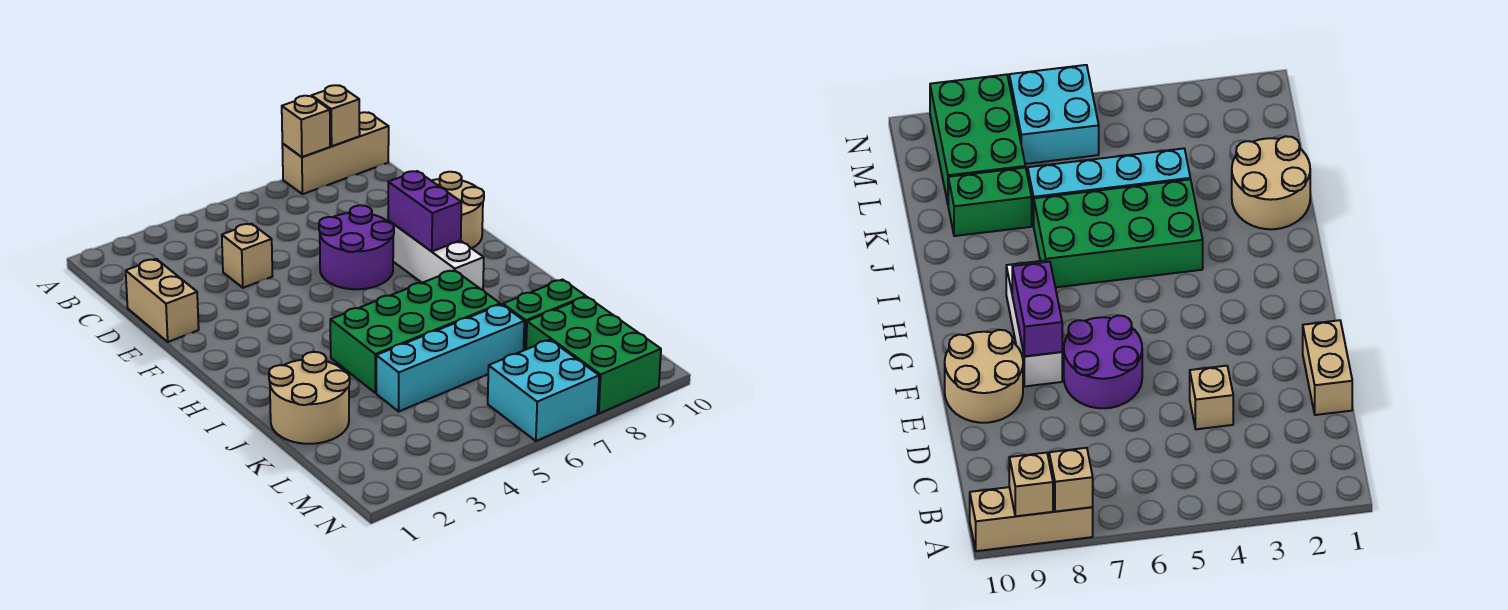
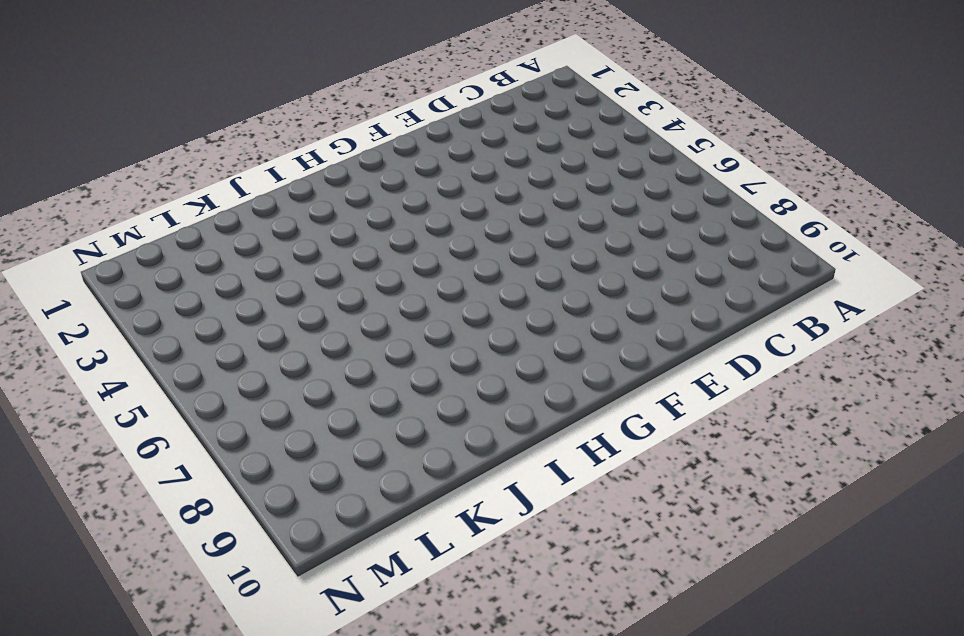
none -> tan 1x3 brick [282,112,389,194]
none -> tan 1x2 brick [126,259,199,342]
none -> tan 1x1 brick [222,224,272,288]

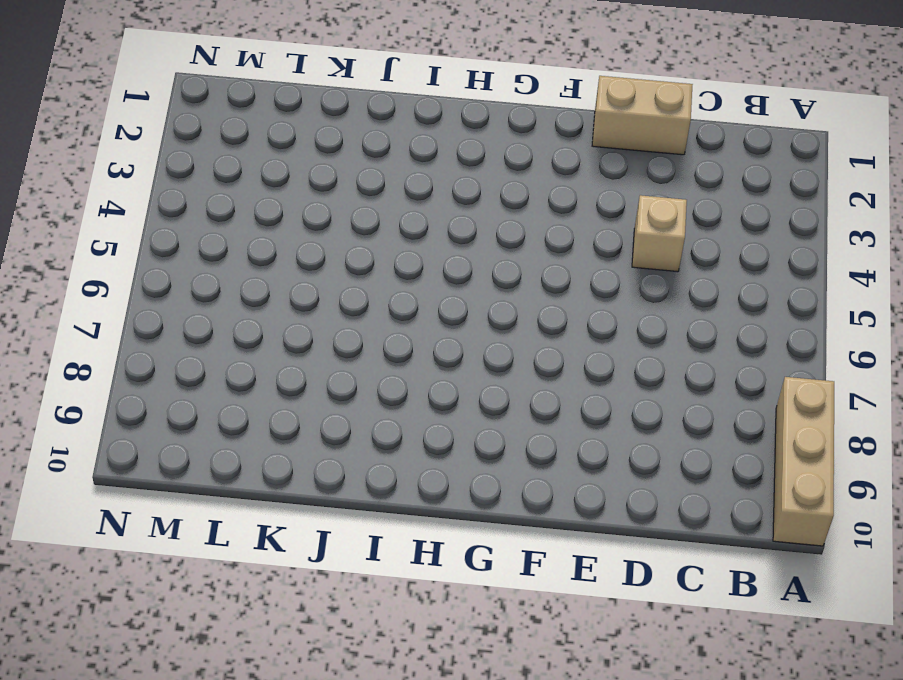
none -> purple 2x2 round brick [319,205,394,289]
none -> tan 2x2 round brick [431,172,484,248]
none -> white 1x3 brick [388,221,484,290]

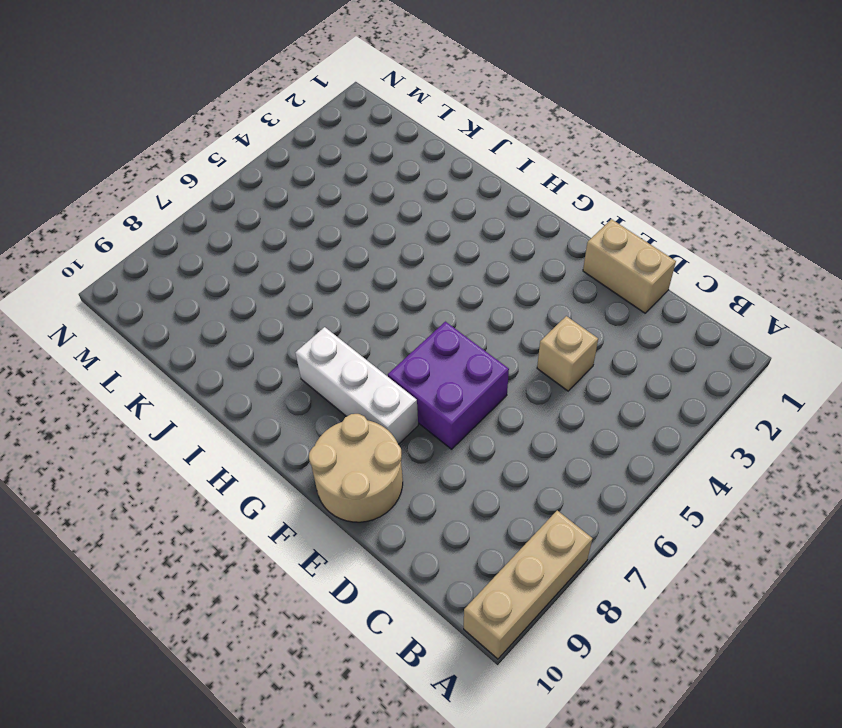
purple 2x2 brick [388,322,509,449] -> purple 2x2 round brick [319,205,394,289]
none -> green 2x4 brick [330,270,500,393]
none -> tan 2x2 round brick [269,352,350,444]
none -> cyan 1x4 brick [376,304,524,411]

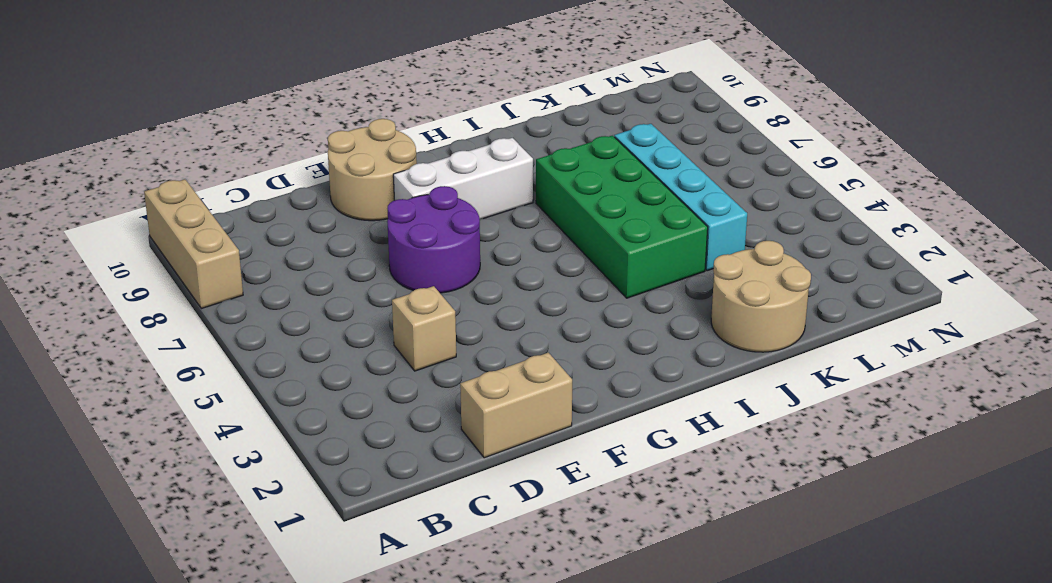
none -> green 1x2 brick [503,280,586,351]
none -> green 2x3 brick [526,297,661,414]
none -> cyan 2x2 brick [488,340,599,441]

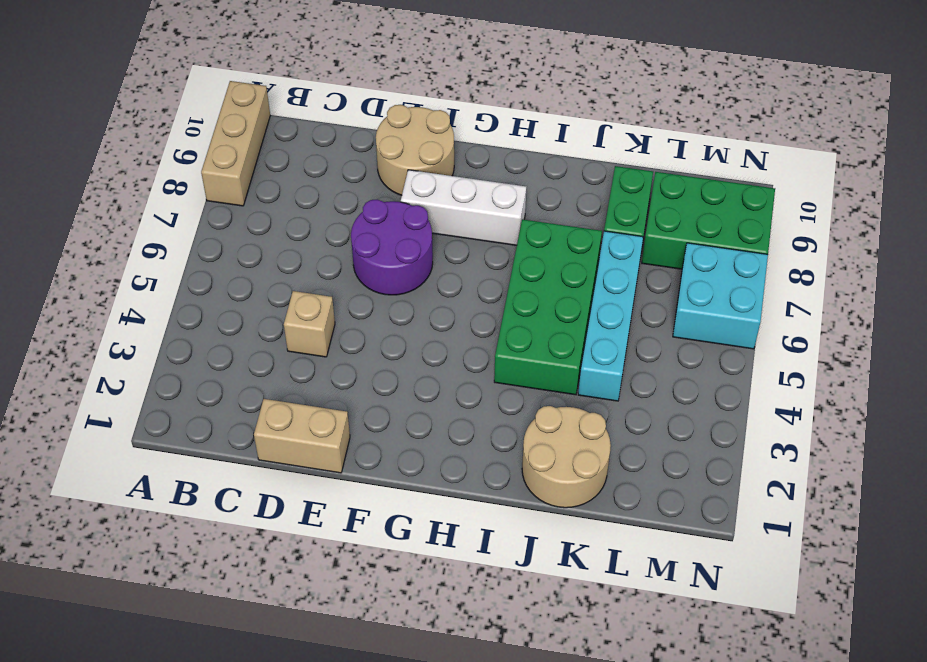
none -> tan 1x1 brick [282,96,330,157]
none -> tan 1x1 brick [311,85,360,146]
none -> purple 1x2 brick [388,171,461,251]

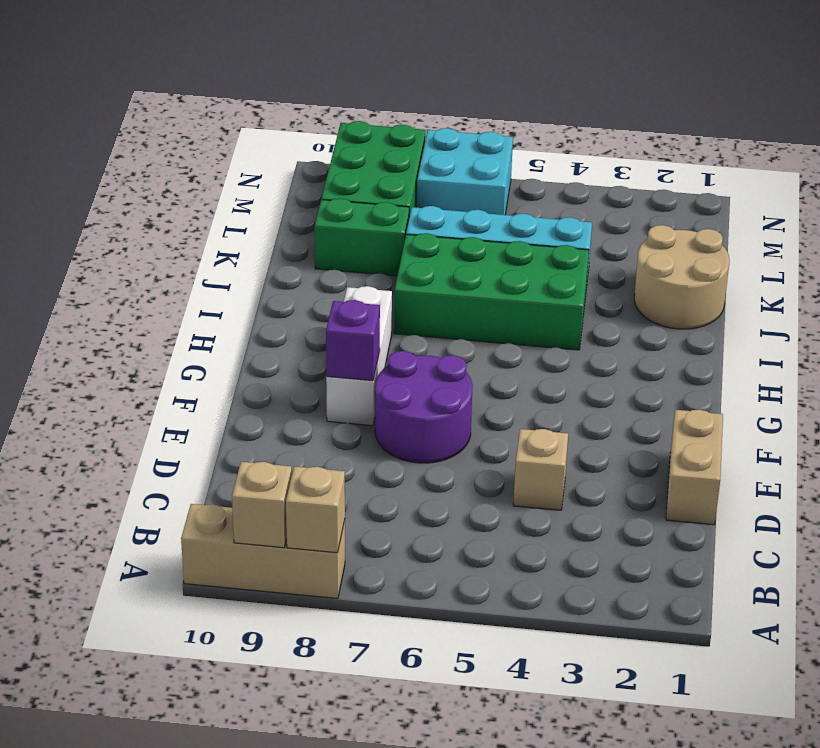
purple 1x1 brick [326,300,380,381] -> purple 1x2 brick [388,171,461,251]
none -> tan 2x2 round brick [431,172,484,248]

